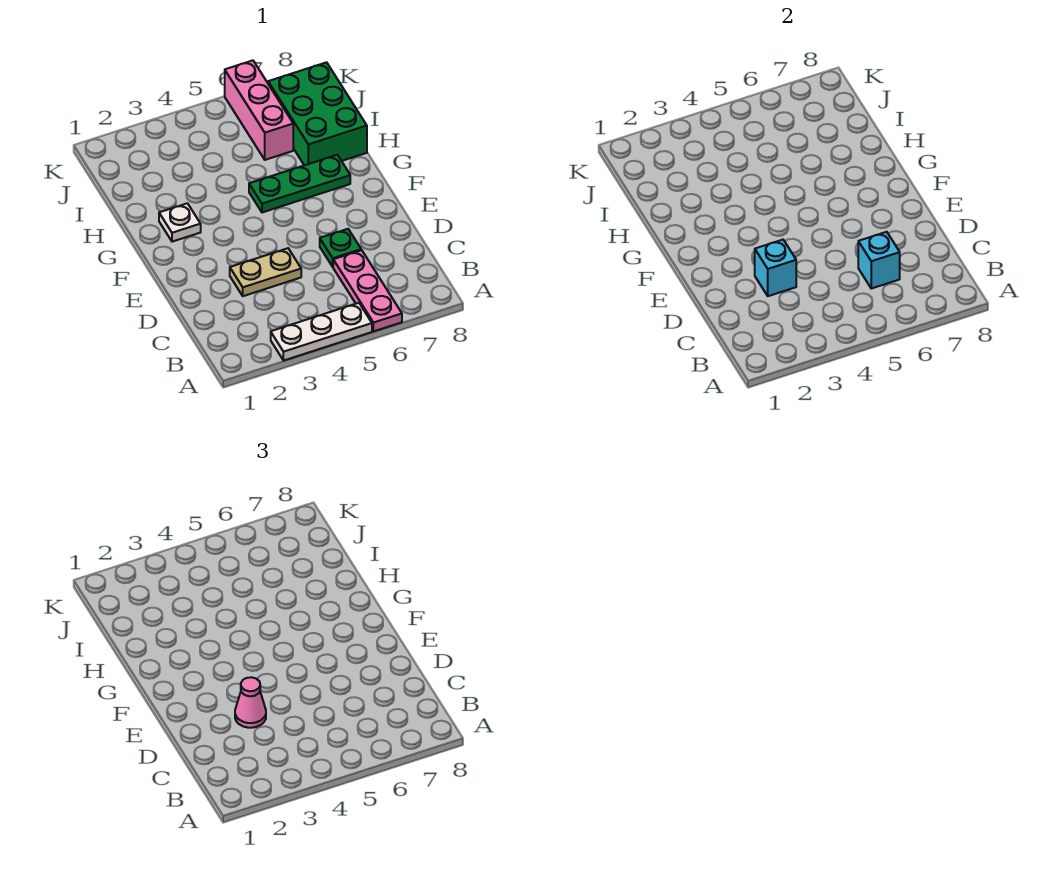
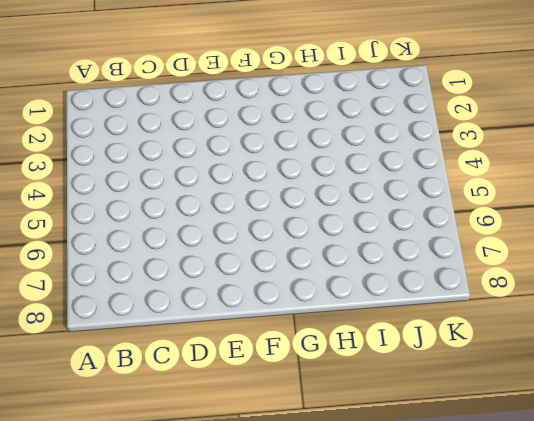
none -> white 1x3 plate [271,303,372,361]
none -> pink 1x3 plate [333,250,402,331]

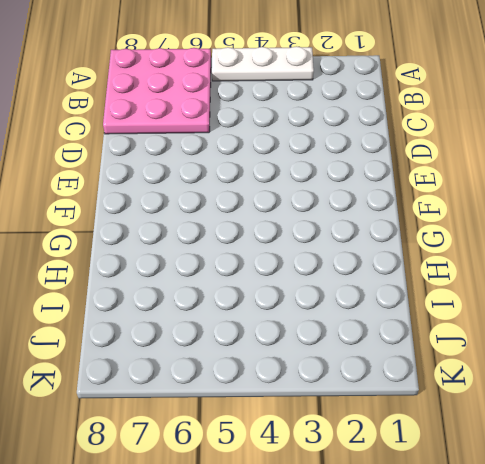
pink 3x3 plate [103,48,211,134] -> pink 1x3 plate [333,250,402,331]
none -> tan 1x2 plate [230,248,301,296]
none -> green 1x1 plate [320,229,361,267]

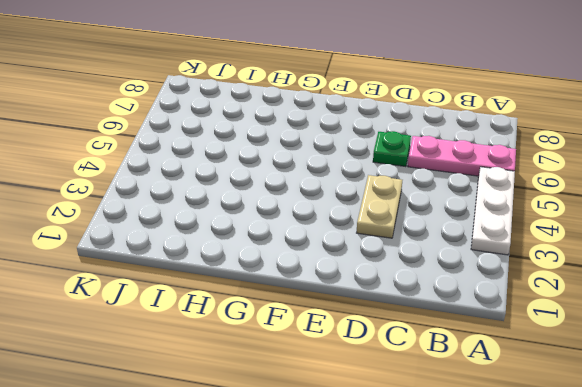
none -> white 1x1 plate [159,203,201,242]
none -> green 1x3 plate [249,155,350,213]

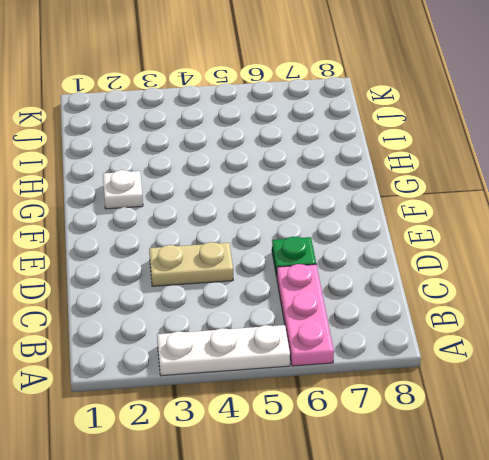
none -> green 1x3 plate [249,155,350,213]
none -> green 2x3 brick [268,62,367,165]

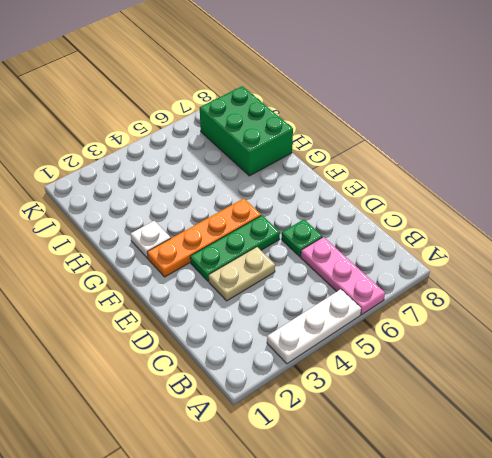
green 1x3 plate [190,215,280,281] -> green 1x3 plate moved to [249,155,350,213]
orange 1x4 plate [147,198,261,277] -> none
none -> pink 1x3 brick [225,60,293,160]
none -> cyan 1x1 brick [858,232,900,289]

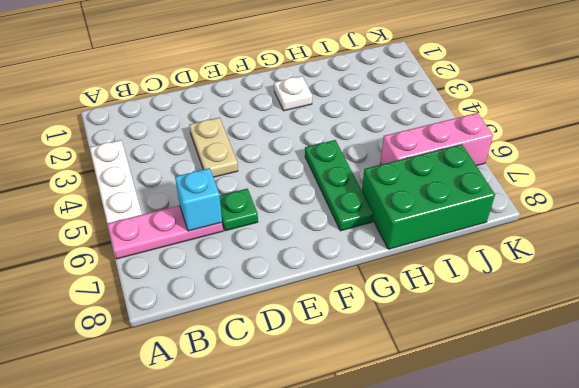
none -> cyan 1x1 brick [755,240,796,296]
none -> pink 1x1 cone [235,677,266,728]

